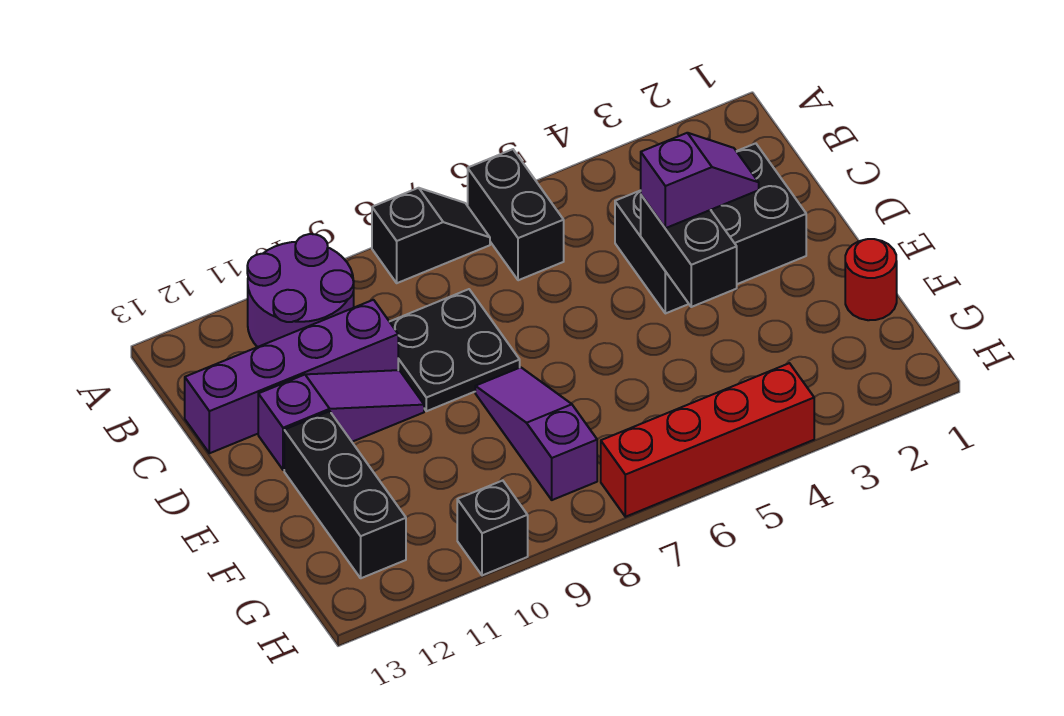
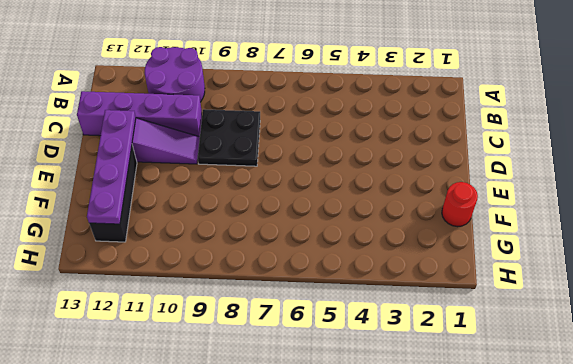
purple 1x4 plate [87,110,136,224] -> none
none -> black 1x2 brick [468,149,564,280]
none -> black 1x2 slope [372,188,490,283]
none -> black 2x3 brick [615,143,806,313]

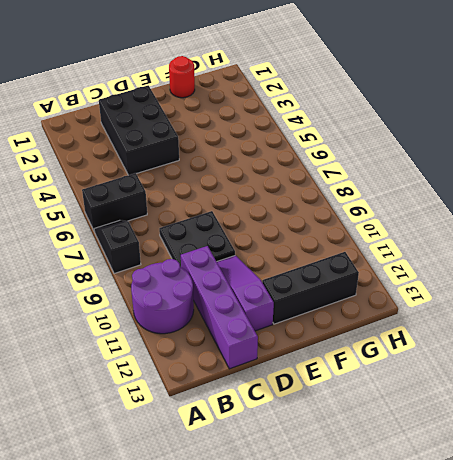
none -> purple 1x3 slope [475,367,597,500]
none -> red 1x4 brick [601,363,814,517]
none -> black 1x1 brick [457,481,528,575]

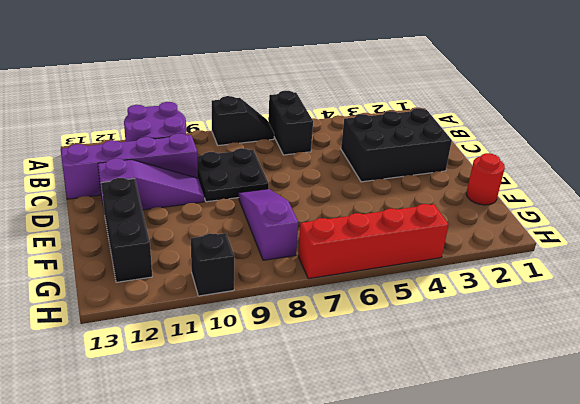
none -> black 1x2 brick [641,195,737,307]
none -> purple 1x2 slope [641,133,759,228]

